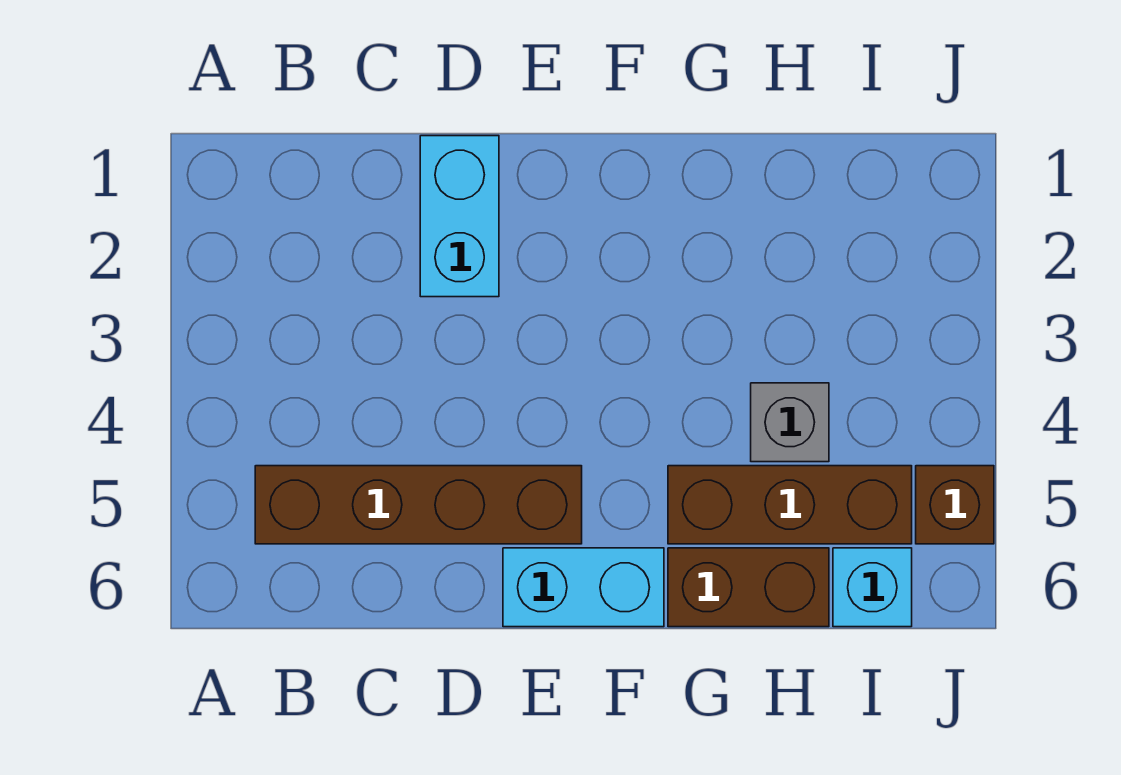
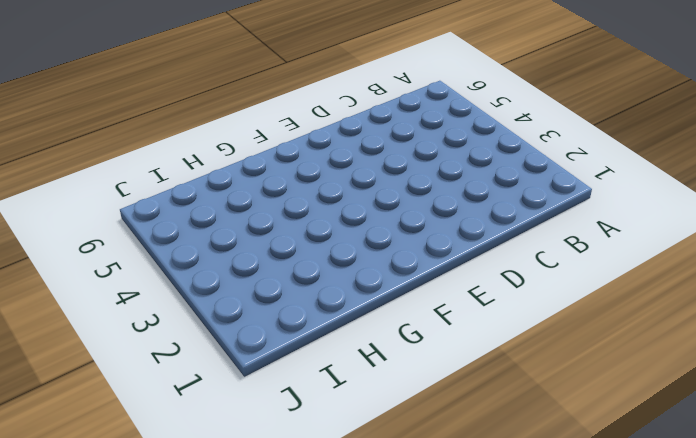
none -> brown 1x4 brick [255,466,582,544]
none -> cyan 1x2 brick [420,136,499,297]

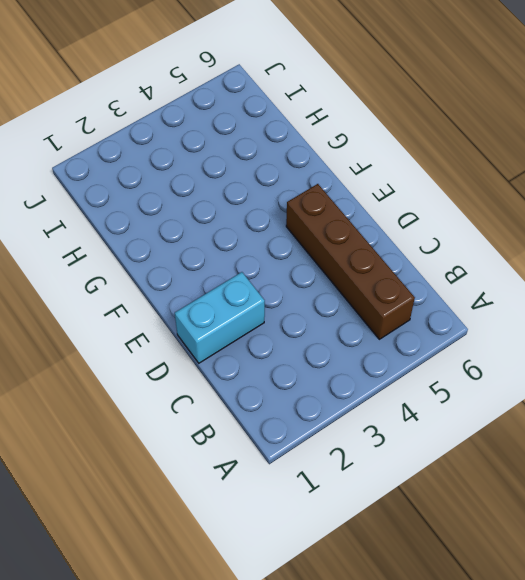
none -> cyan 1x2 brick [503,548,664,627]
none -> brown 1x3 brick [668,466,912,544]

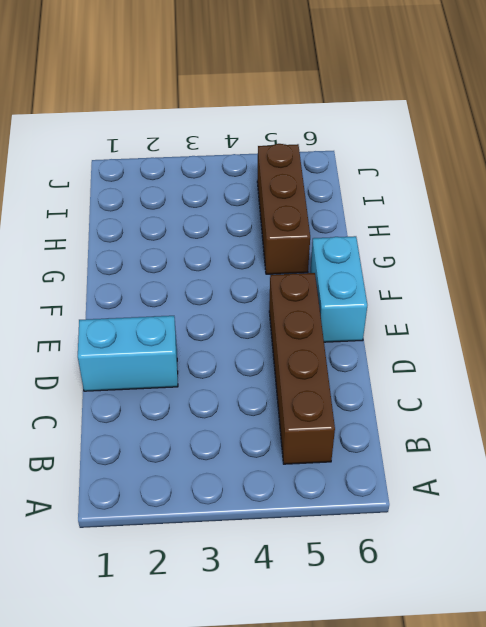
none -> brown 1x2 brick [668,548,829,627]
none -> grey 1x1 brick [751,383,829,462]

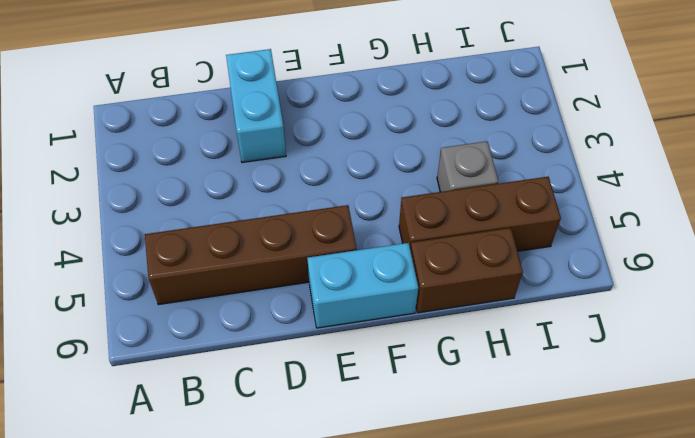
none -> cyan 1x1 brick [833,548,912,627]
none -> brown 1x1 brick [916,466,994,544]

